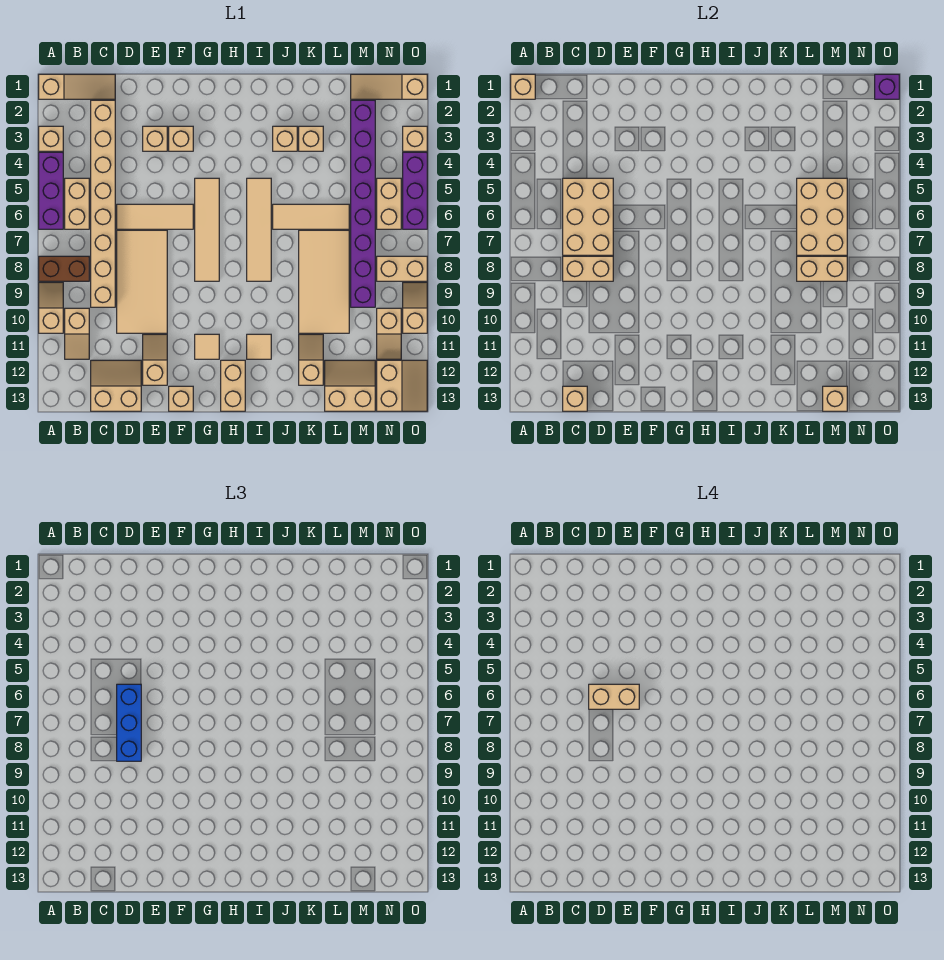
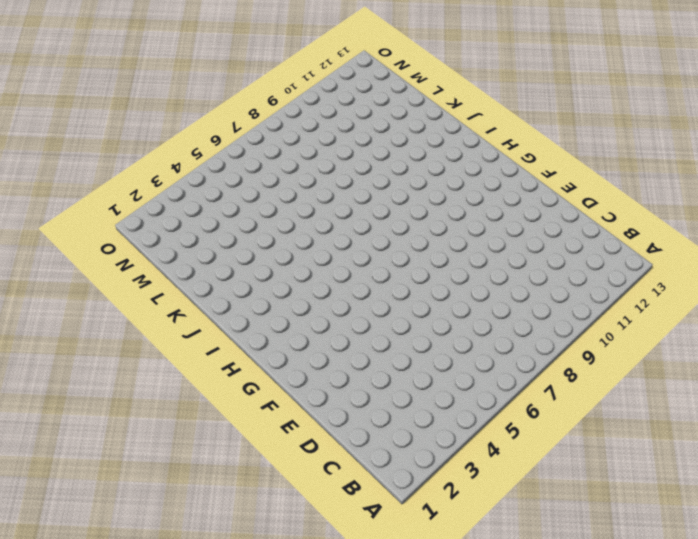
none -> tan 1x3 slope [39,74,115,99]
none -> tan 1x1 brick [39,126,63,151]
none -> purple 1x3 brick [39,152,63,229]
none -> brown 1x2 brick [39,256,89,281]

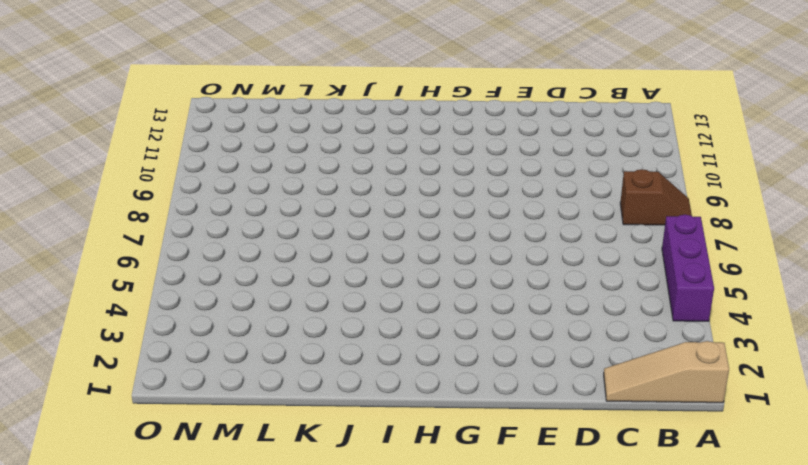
brown 1x2 slope [620,169,692,225] -> brown 1x2 brick [39,256,89,281]
none -> tan 1x1 brick [39,126,63,151]
none -> tan 1x2 slope [39,282,63,333]
none -> tan 1x2 brick [65,178,89,229]
none -> tan 1x2 slope [65,308,89,359]

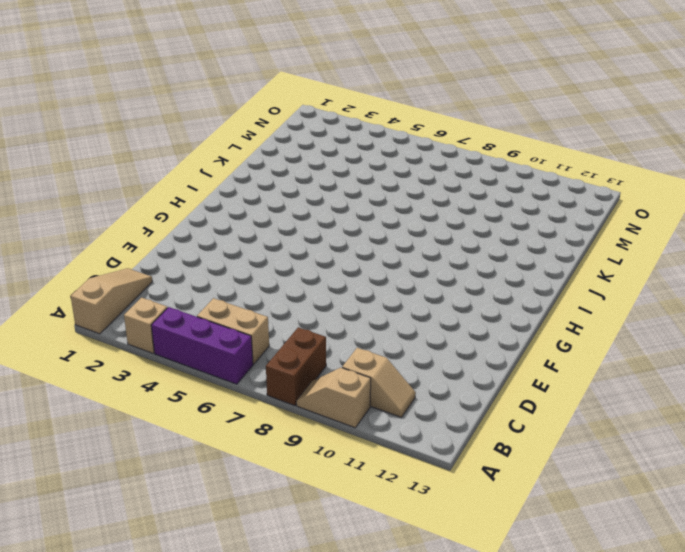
none -> tan 1x8 brick [91,100,115,307]
none -> tan 2x2 slope [91,360,141,411]
none -> tan 1x3 tile [117,204,193,229]
none -> tan 2x4 tile [117,230,167,333]

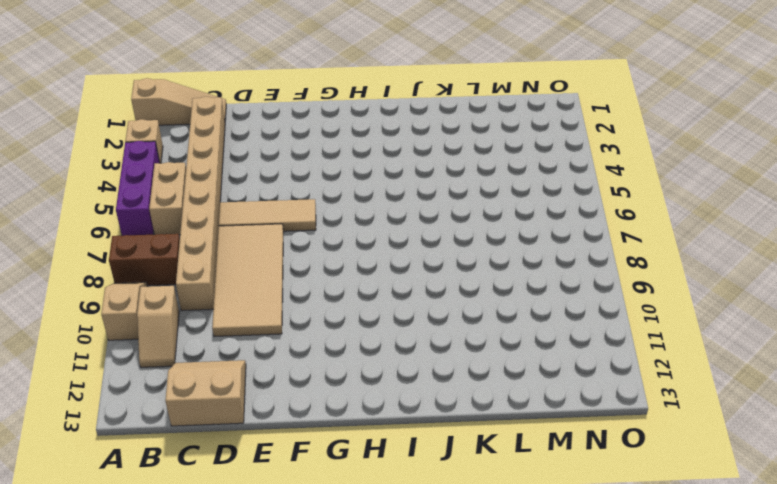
none -> tan 1x1 brick [143,126,167,151]
none -> tan 1x2 slope [143,334,167,385]
none -> tan 1x1 brick [169,126,193,151]
none -> tan 1x1 brick [169,386,193,411]

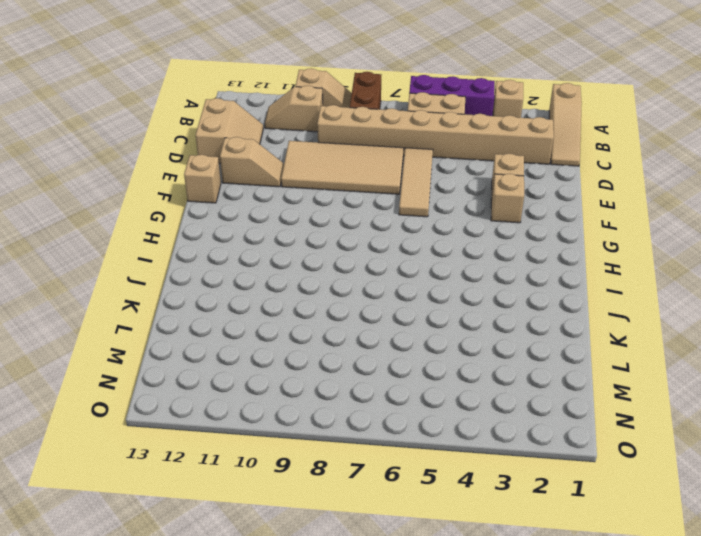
none -> tan 1x4 tile [195,178,219,281]
none -> tan 1x1 tile [195,334,219,359]
none -> tan 1x2 brick [221,360,245,411]
none -> tan 1x4 tile [247,178,271,281]

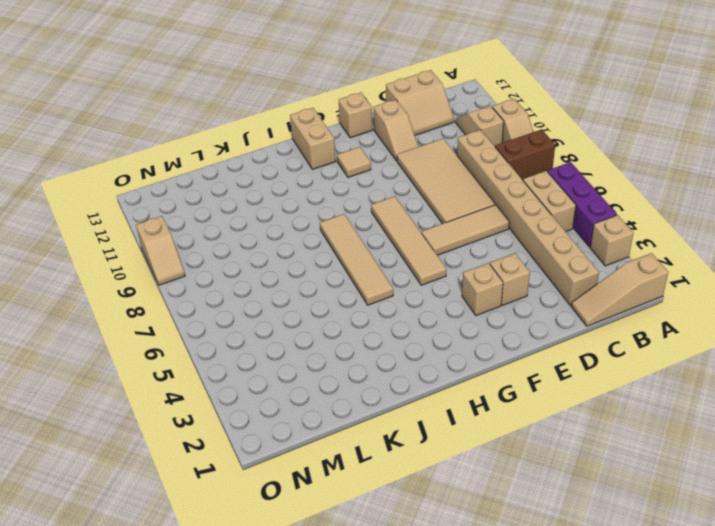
none -> tan 1x1 tile [247,334,271,359]
none -> tan 1x1 brick [273,126,297,151]
none -> tan 1x3 tile [273,204,349,229]
none -> tan 1x1 brick [299,126,323,151]

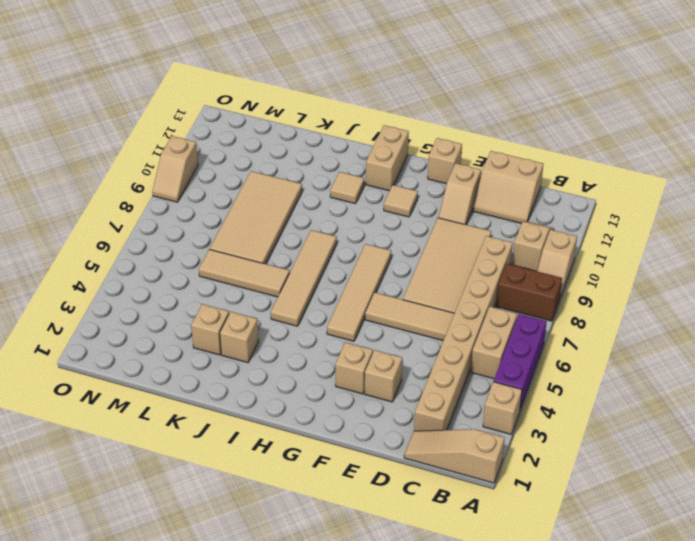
none -> tan 1x2 slope [299,334,323,385]
none -> tan 2x2 slope [325,360,375,411]
none -> tan 1x3 slope [351,74,427,99]
none -> purple 1x8 brick [351,100,375,307]

